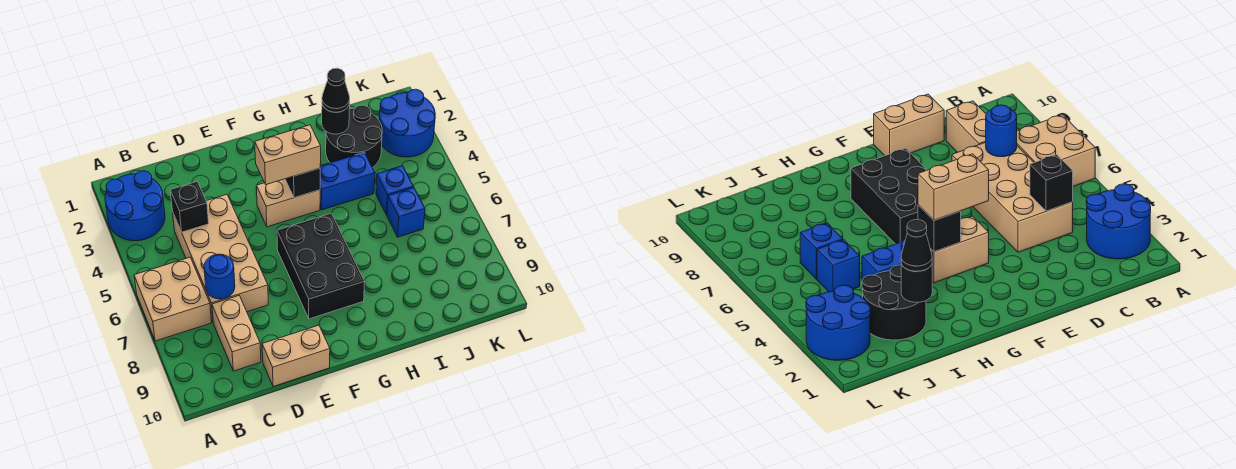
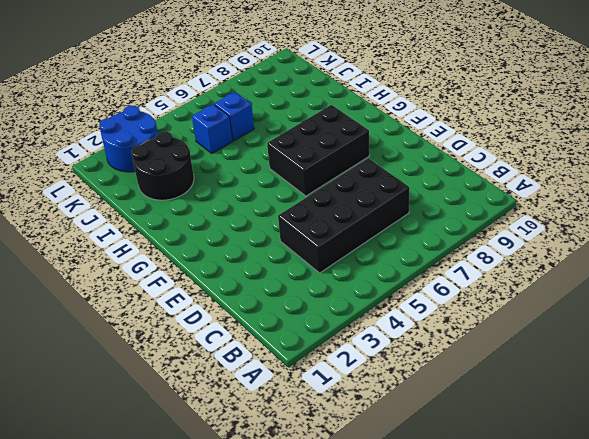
black 2x4 brick [278,159,409,273] -> tan 2x4 brick [173,194,268,321]
none -> blue 2x2 round brick [105,171,165,241]
none -> tan 2x2 brick [134,257,211,341]
none -> tan 1x2 brick [212,296,261,371]

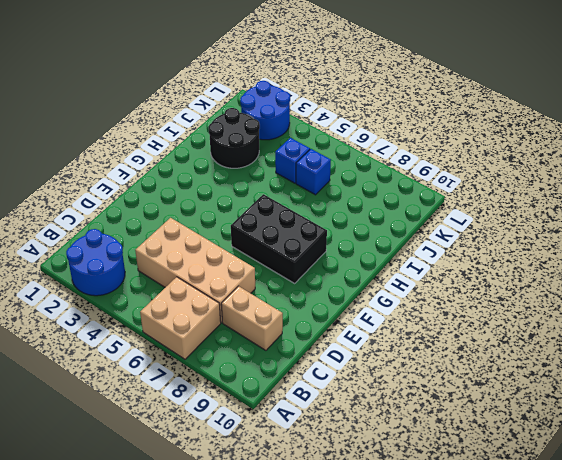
none -> tan 1x2 brick [262,325,330,387]
none -> tan 1x2 brick [256,179,320,227]
none -> blue 1x2 brick [320,152,375,210]

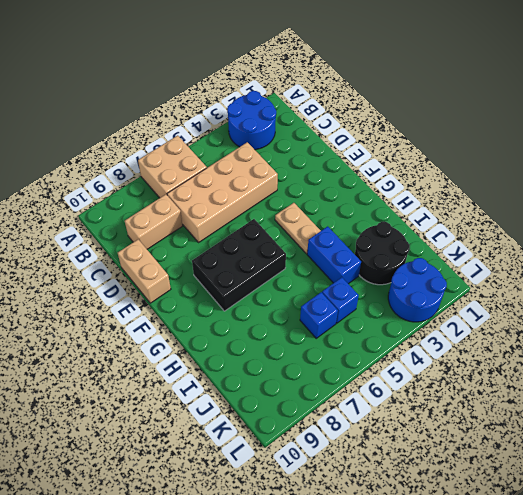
tan 1x2 plate [275,203,321,254] -> tan 1x2 brick [256,179,320,227]
none -> black 1x1 brick [170,182,209,232]
none -> blue 1x1 round brick [204,254,235,299]
none -> black 1x1 brick [285,168,320,198]

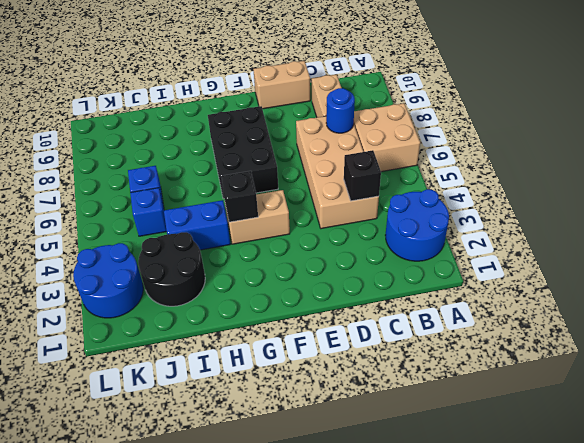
none -> black 1x1 round brick [322,103,350,134]
none -> tan 1x2 brick [255,125,321,184]
none -> black 1x1 cone [322,68,350,112]

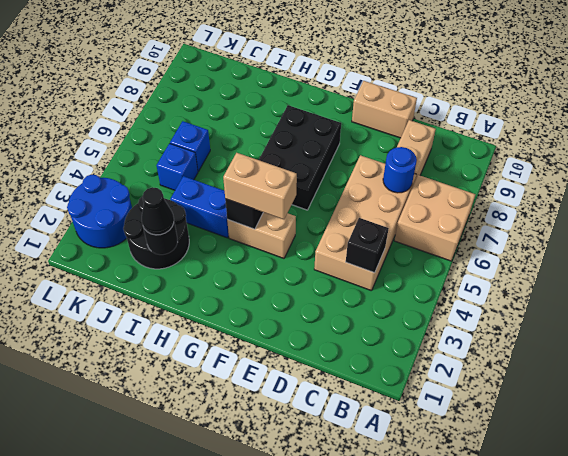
none -> blue 2x2 round brick [105,171,165,241]

